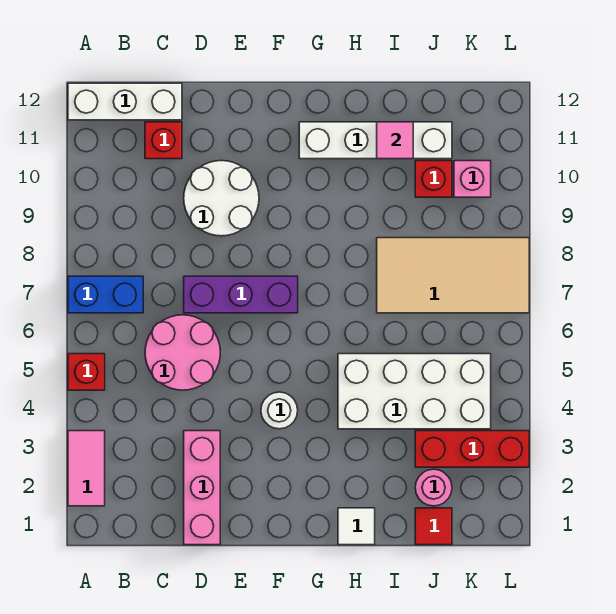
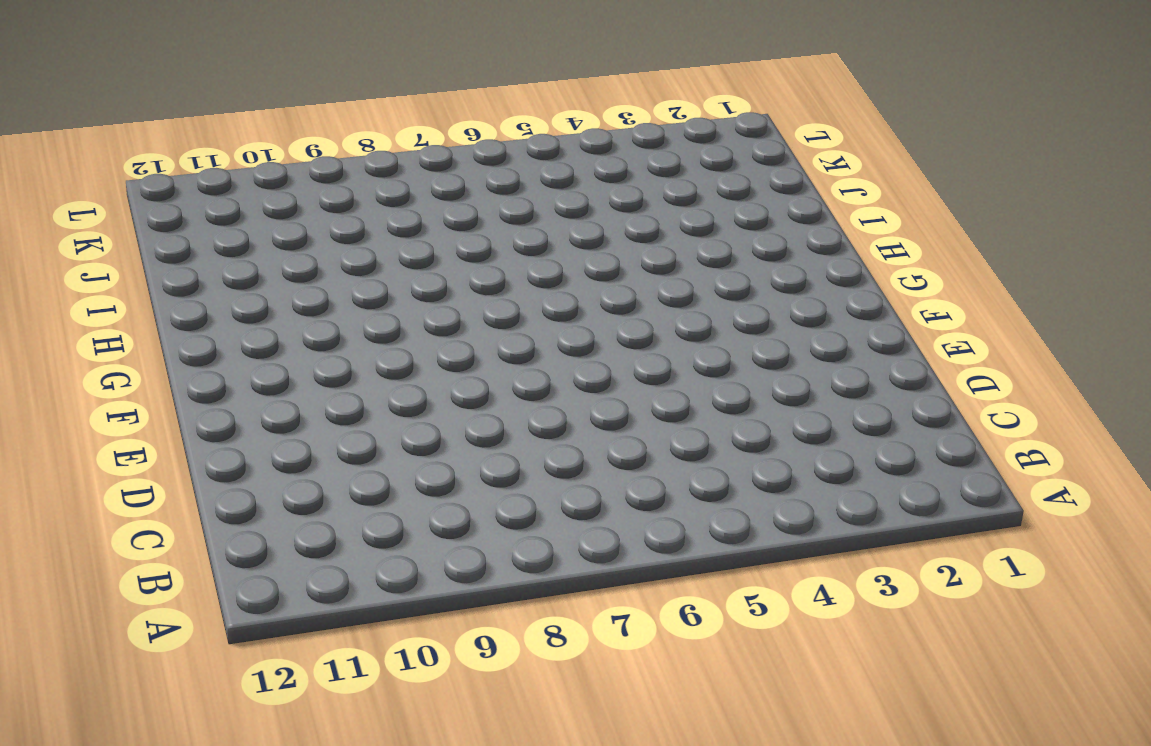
none -> pink 1x2 tile [68,431,105,506]
none -> red 1x1 brick [68,354,105,390]
none -> blue 1x2 brick [68,276,143,313]

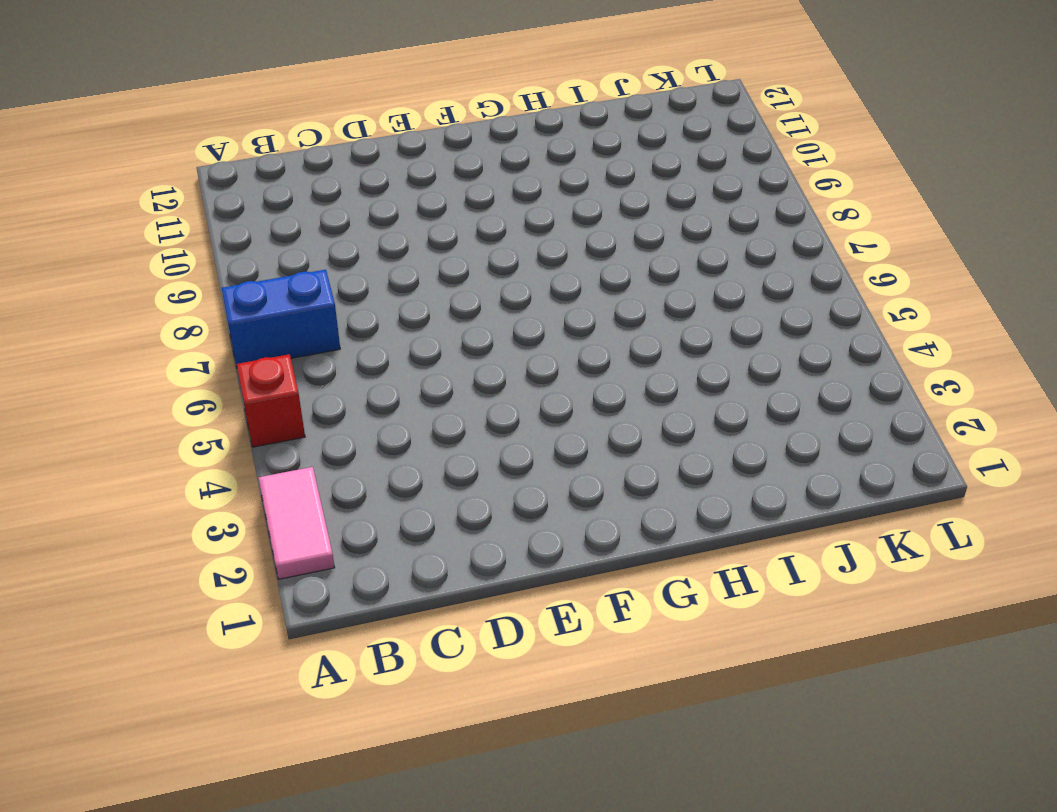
none -> white 1x3 brick [68,83,182,120]
none -> pink 2x2 round brick [145,315,220,390]
none -> red 1x1 brick [145,122,182,159]

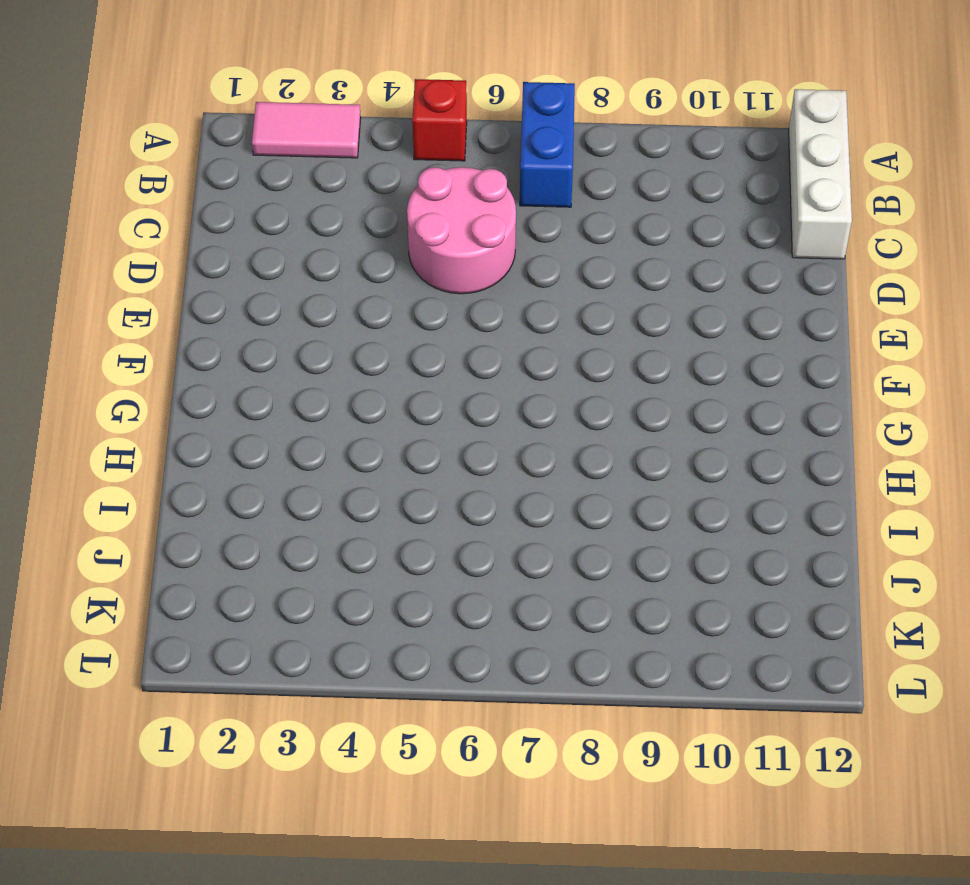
none -> red 1x1 brick [145,122,182,159]
none -> pink 1x3 brick [184,431,220,545]
none -> purple 1x3 brick [184,276,298,313]

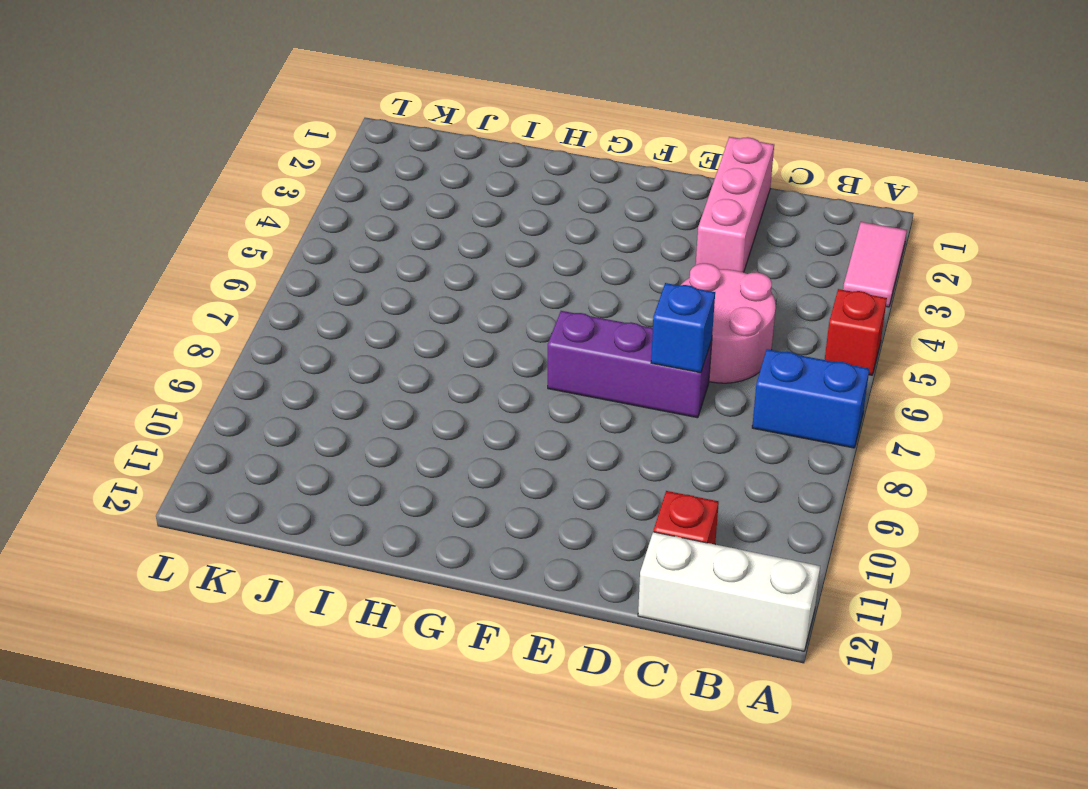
blue 1x1 brick [651,283,715,373] -> none
none -> white 2x2 round brick [184,161,259,236]
none -> white 1x1 round brick [261,392,298,429]
none -> white 1x4 brick [299,122,452,159]

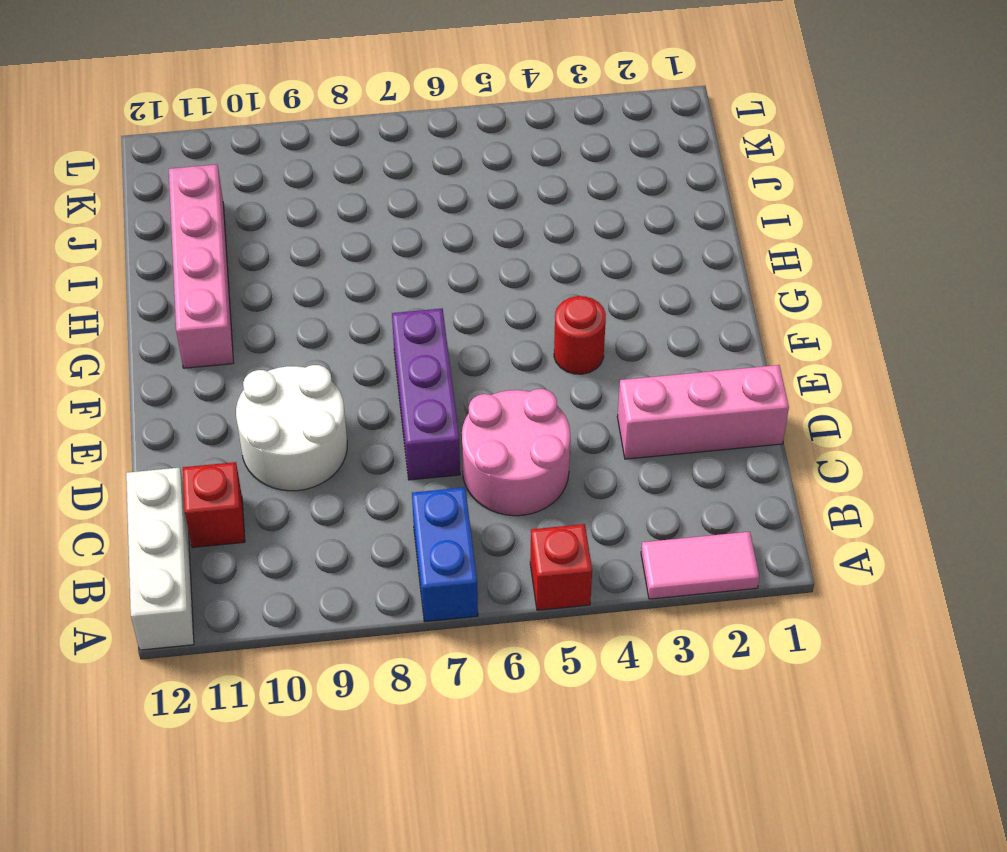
red 1x1 round brick [554,296,606,374] -> white 1x1 round brick [261,392,298,429]
pink 1x4 brick [169,165,234,368] -> white 1x4 brick [299,122,452,159]
none -> white 1x1 tile [338,508,375,545]
none -> white 2x4 brick [338,354,491,429]
none -> tan 2x4 tile [377,238,529,313]

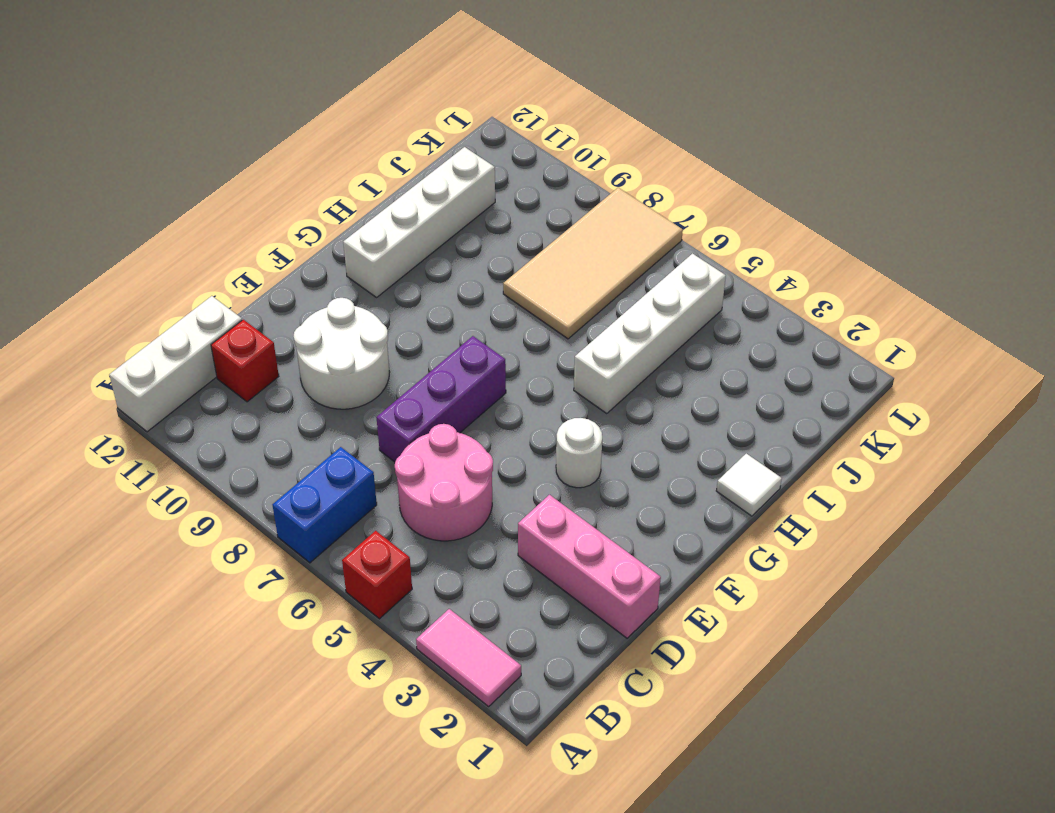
white 1x4 brick [574,254,726,414] -> white 2x4 brick [338,354,491,429]
none -> red 1x1 tile [415,508,452,545]
none -> pink 1x1 round brick [415,469,452,506]
none -> red 1x3 brick [415,431,529,467]

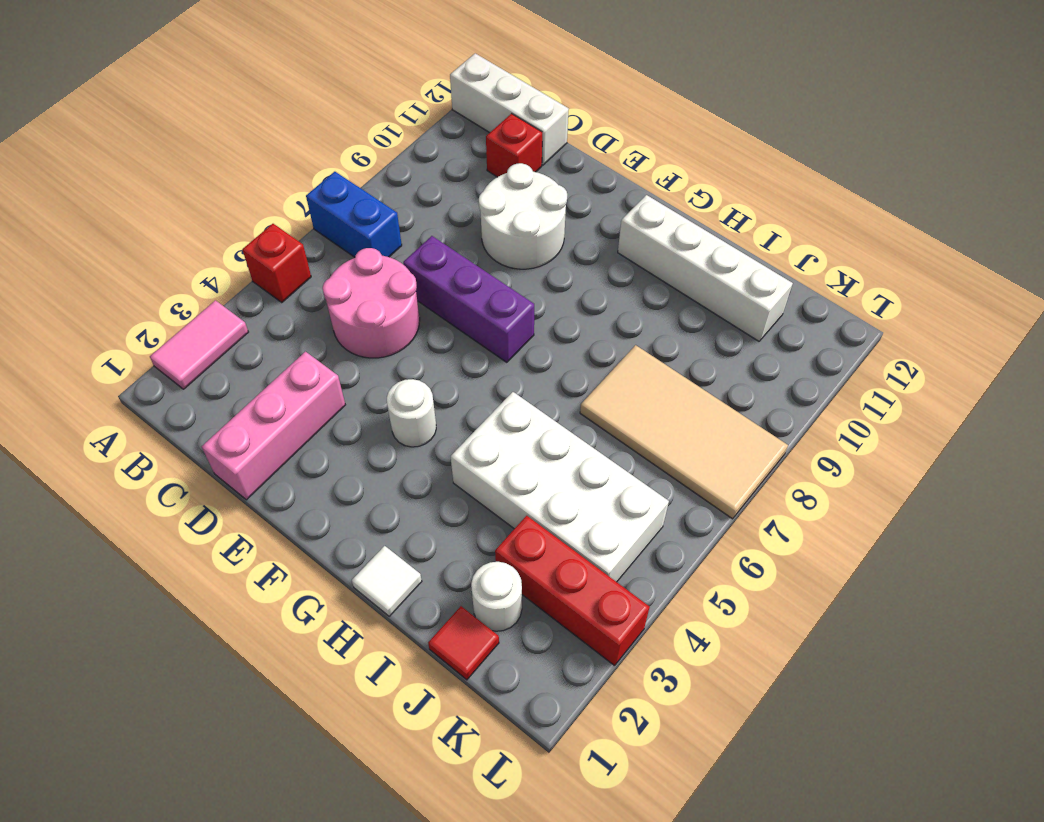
white 1x1 round brick [471,562,522,631] -> pink 1x1 round brick [415,469,452,506]
none -> red 1x1 brick [415,161,452,197]
none -> pink 1x1 brick [454,161,491,197]
none -> pink 1x1 tile [377,122,413,159]

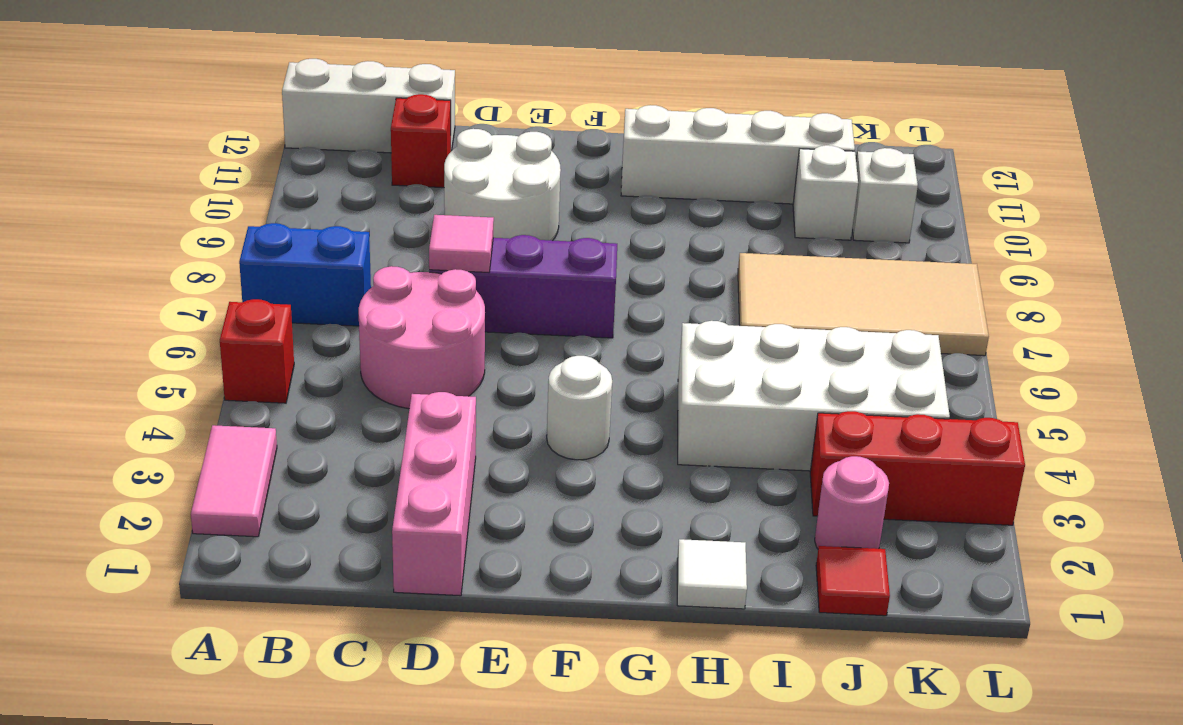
pink 1x1 tile [429,215,494,272] -> pink 1x1 tile moved to [377,122,413,159]
white 1x1 brick [793,145,858,240] -> red 1x1 brick [415,161,452,197]
white 1x1 brick [852,148,918,243] -> pink 1x1 brick [454,161,491,197]

